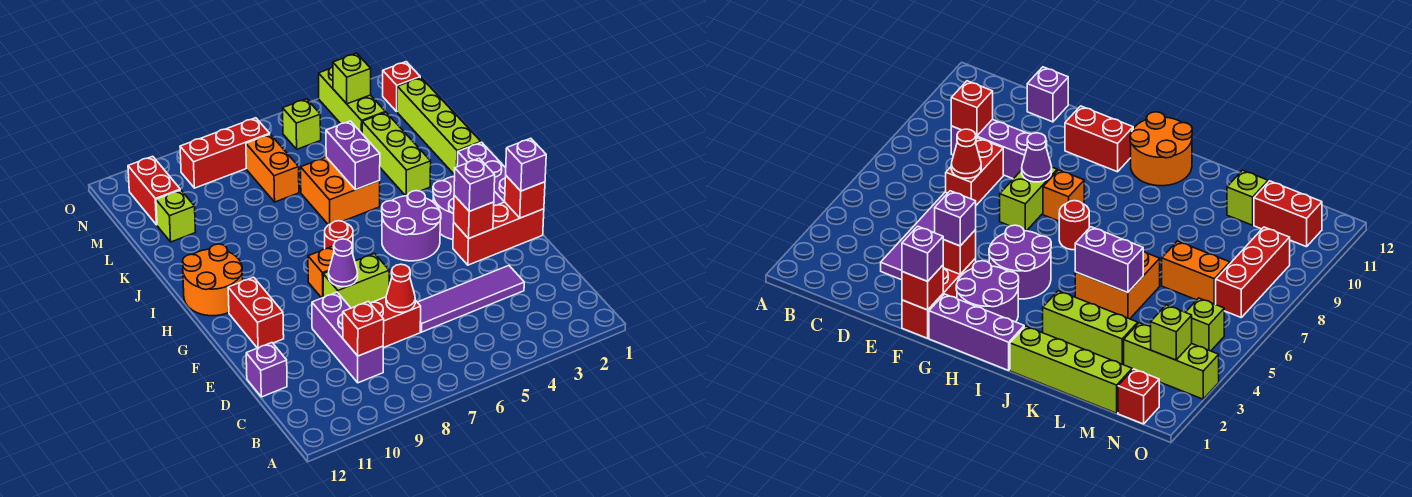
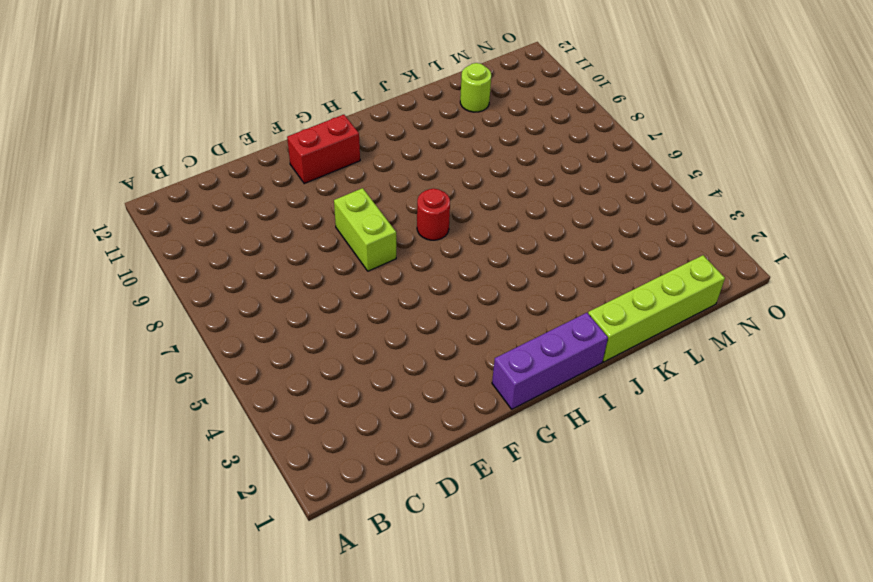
lime 1x1 round brick [460,63,491,112] -> lime 1x1 brick [156,190,196,242]
none -> purple 1x3 brick [312,292,383,383]
none -> purple 1x4 tile [417,266,524,332]
none -> red 1x2 brick [370,297,421,348]
none -> purple 1x1 brick [246,343,287,397]

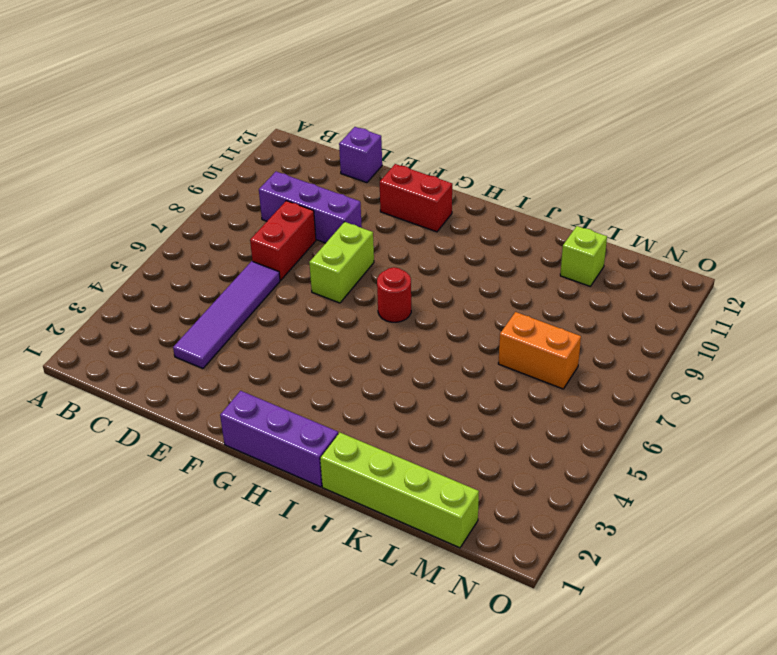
none -> red 1x3 brick [453,202,544,265]
none -> purple 2x2 round brick [433,176,455,239]
none -> purple 2x2 round brick [382,191,441,261]
none -> orange 1x1 brick [308,246,334,298]

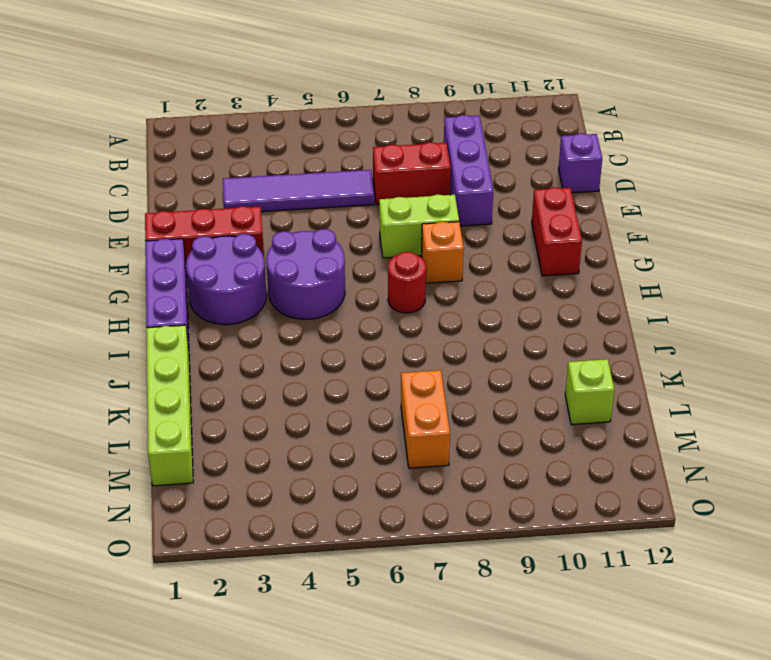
none -> orange 2x2 round brick [183,244,243,316]
none -> lime 1x3 brick [362,112,431,196]
none -> orange 2x2 brick [301,157,380,225]
none -> lime 1x3 brick [319,67,385,133]

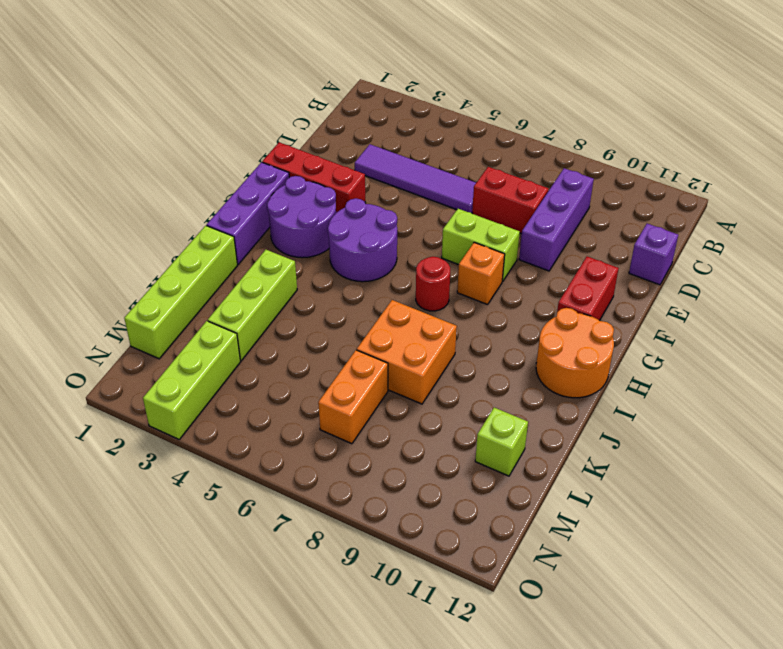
orange 2x2 brick [357,300,457,404] -> orange 2x2 brick moved to [301,157,380,225]
none -> red 1x2 brick [128,156,180,225]
none -> red 1x1 brick [383,62,420,111]
none -> lime 1x1 brick [283,99,321,149]
none -> red 1x3 brick [180,118,270,188]

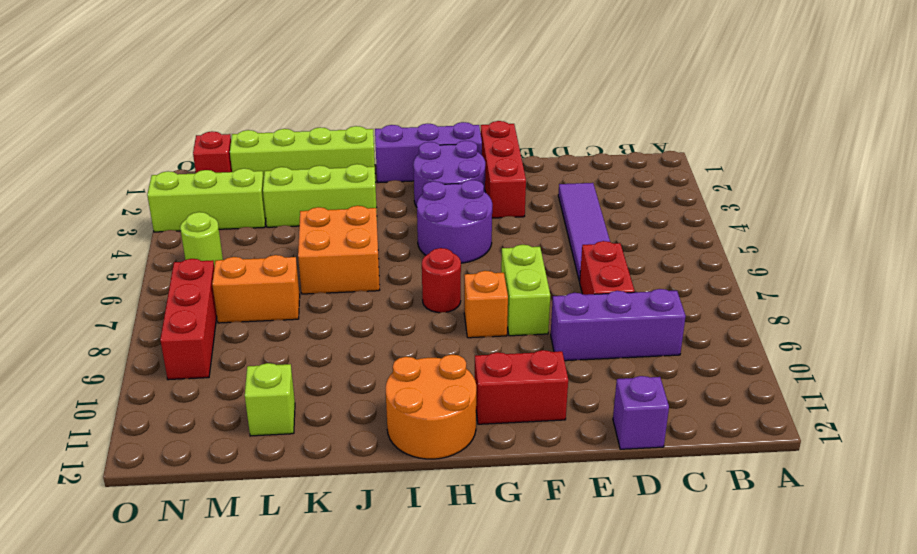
lime 1x1 round brick [180,212,223,267] -> lime 1x1 brick [283,99,321,149]
none -> red 1x2 brick [128,156,180,225]
none -> red 1x1 brick [343,301,384,356]
none -> red 1x1 cone [386,264,415,312]
none -> red 1x1 brick [505,176,545,218]

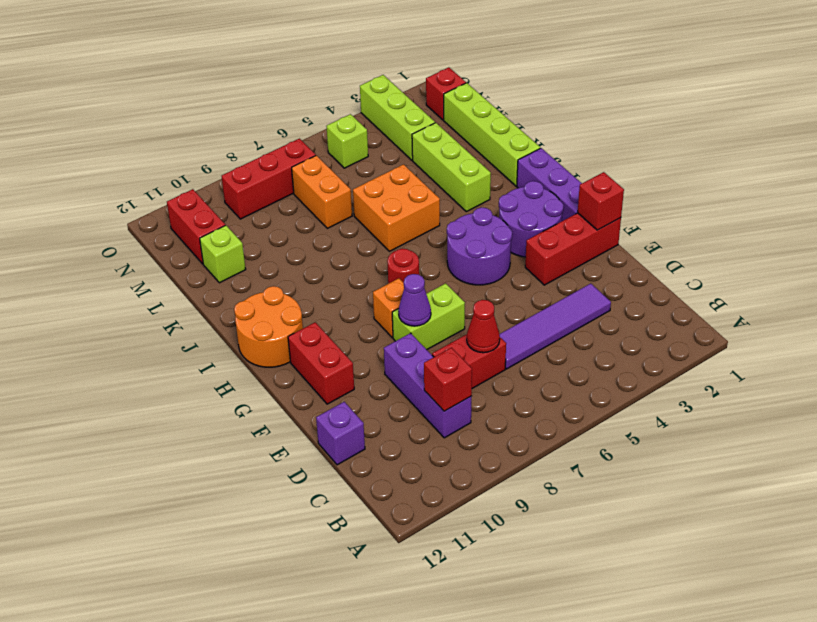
none -> red 1x1 brick [454,196,494,238]
none -> purple 1x2 brick [326,121,380,190]
none -> lime 1x1 brick [333,53,371,104]
none -> purple 1x1 brick [506,138,546,191]

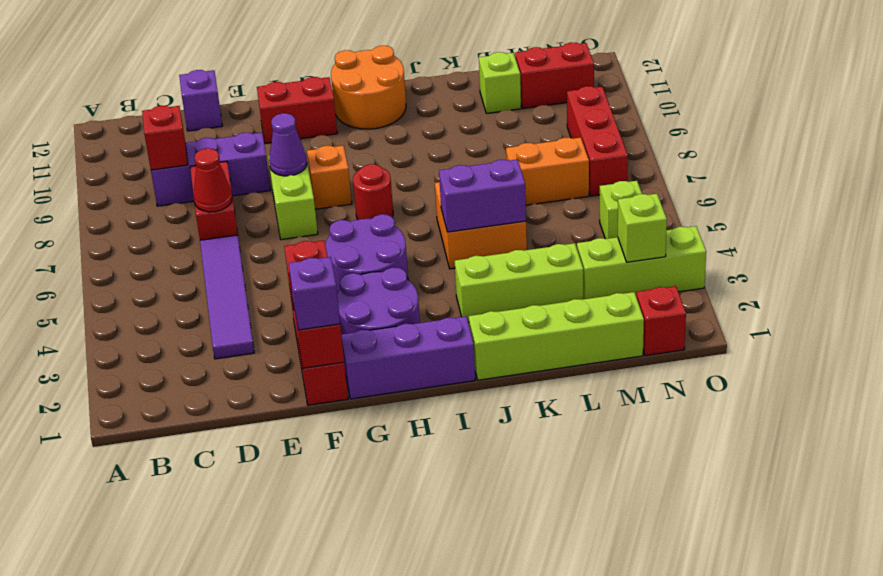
none -> purple 1x1 brick [454,158,495,211]

